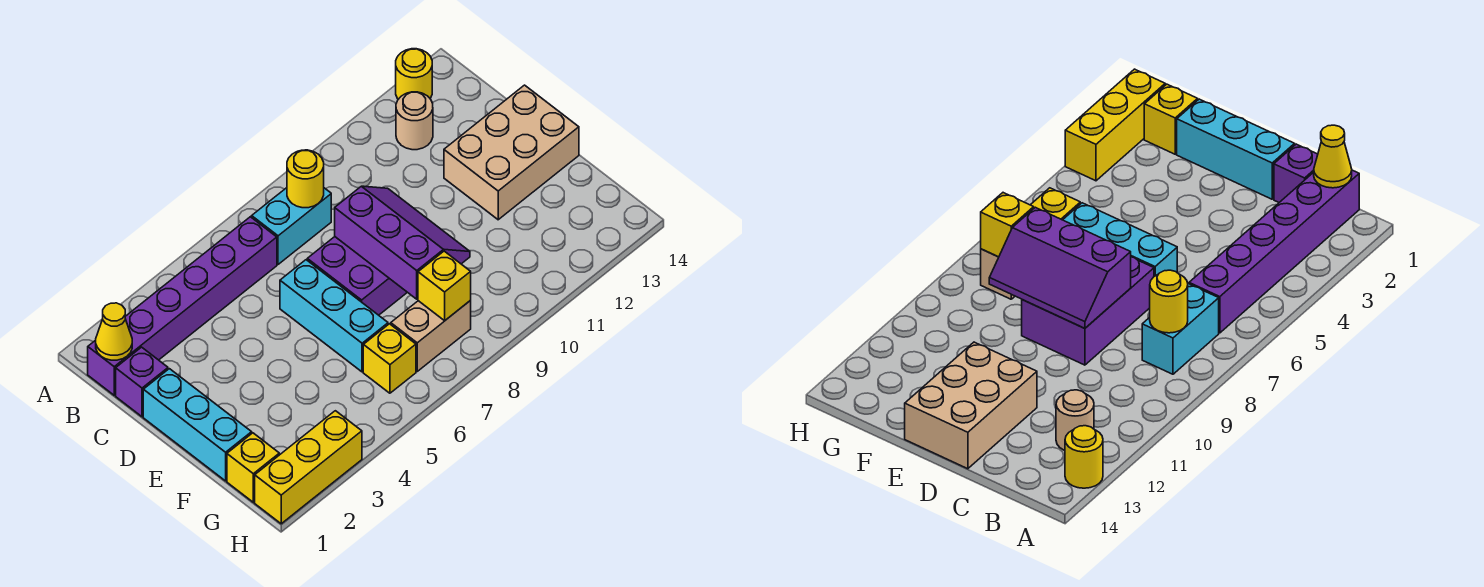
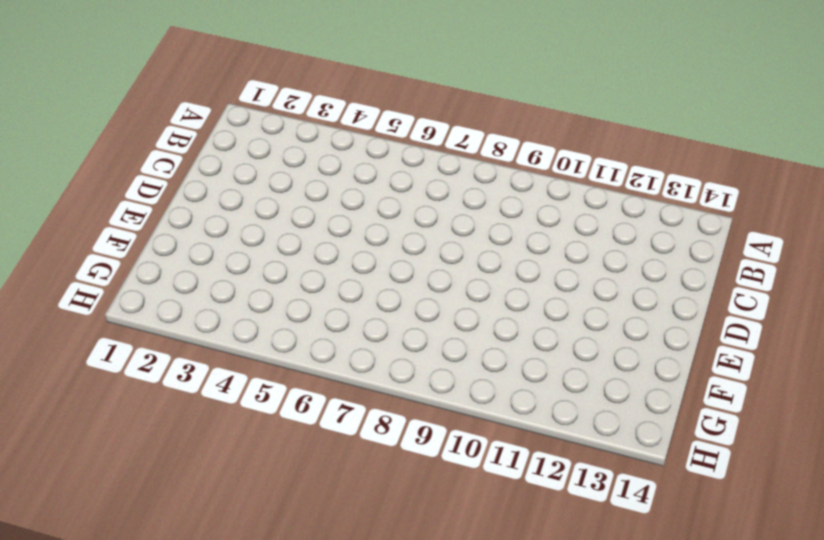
none -> yellow 1x1 round brick [396,49,432,99]
none -> purple 1x6 brick [88,217,277,395]
none -> cyan 1x2 brick [252,188,331,264]

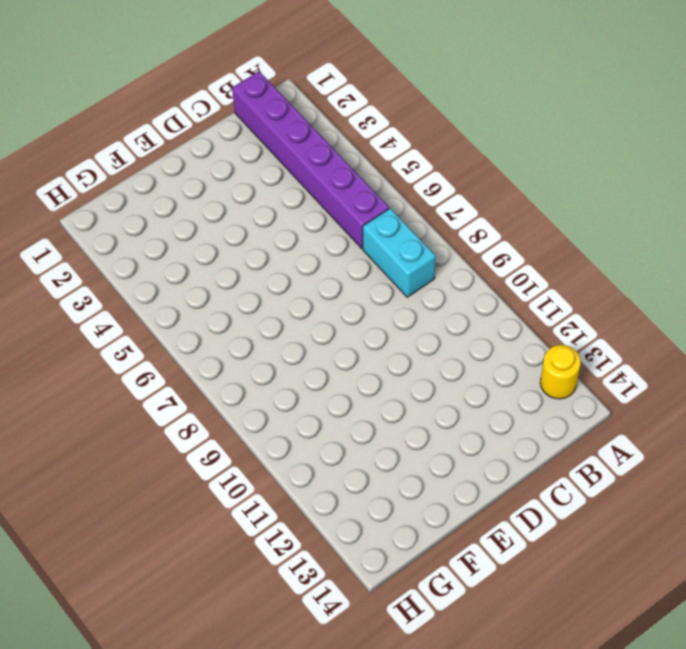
none -> tan 1x1 round brick [396,92,433,150]
none -> purple 1x1 brick [116,347,168,417]
none -> cyan 1x3 brick [143,369,252,481]

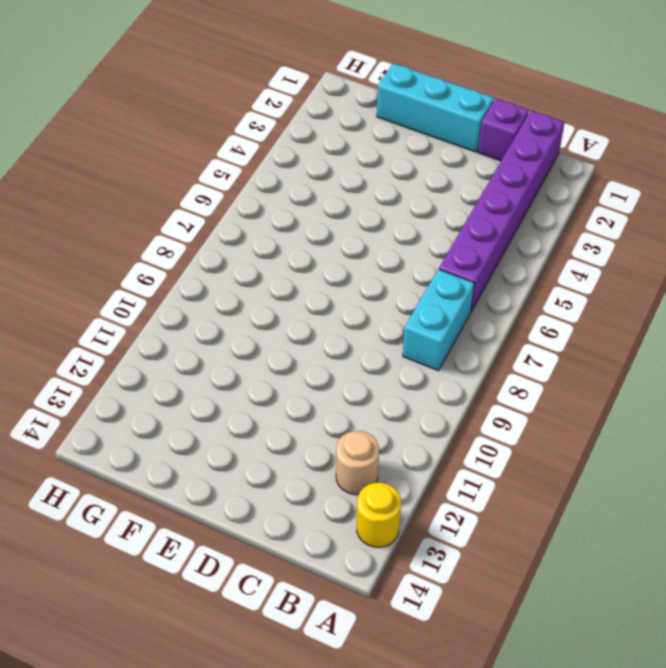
none -> cyan 1x3 brick [280,260,388,372]
none -> purple 2x3 brick [307,237,407,315]
none -> tan 2x3 brick [444,85,579,220]

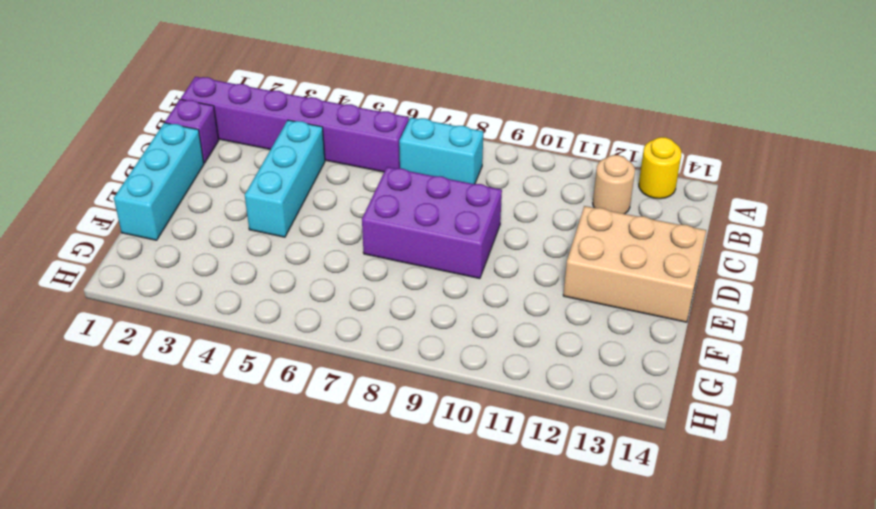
cyan 1x3 brick [245,120,325,237] -> cyan 1x3 brick moved to [280,260,388,372]
none -> yellow 1x1 brick [227,433,279,502]
none -> yellow 1x1 brick [363,324,416,393]
none -> tan 1x2 brick [391,301,471,371]

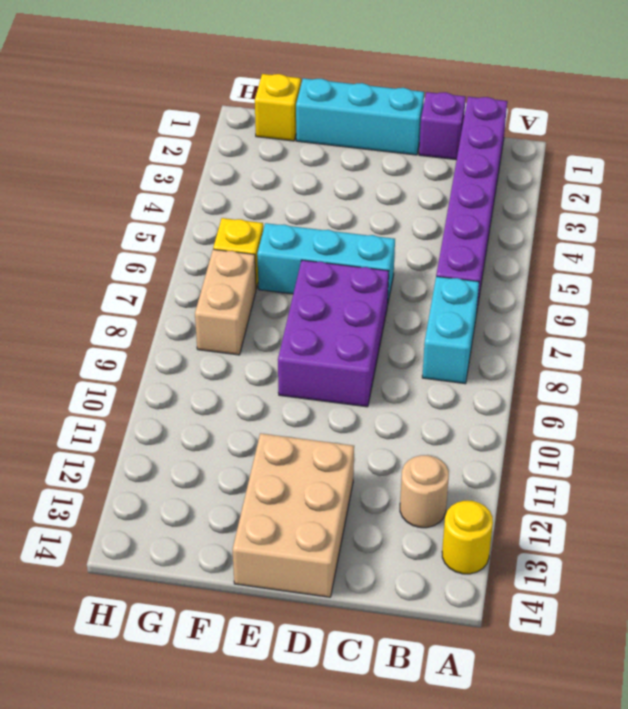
none -> yellow 1x3 brick [255,411,362,524]
none -> yellow 1x1 cone [96,303,132,360]
none -> yellow 1x1 round brick [287,150,324,208]

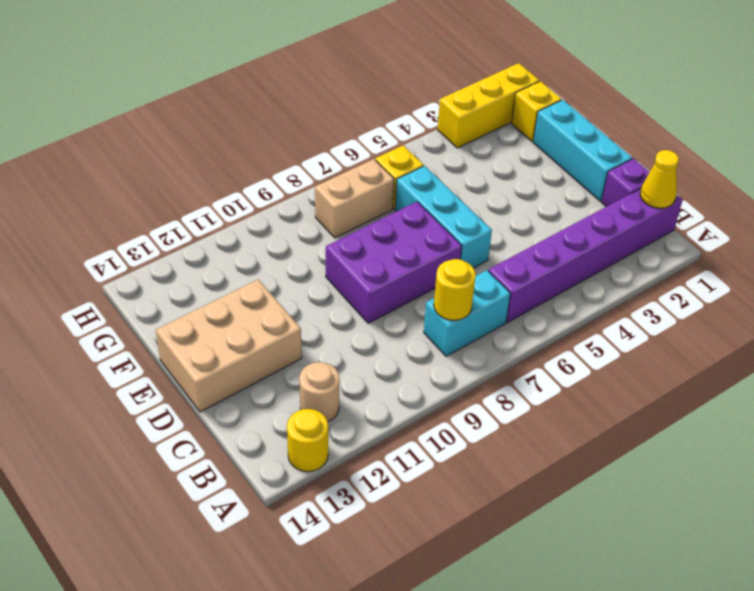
none -> purple 2x3 slope [335,186,470,299]
none -> yellow 1x1 brick [418,251,471,321]

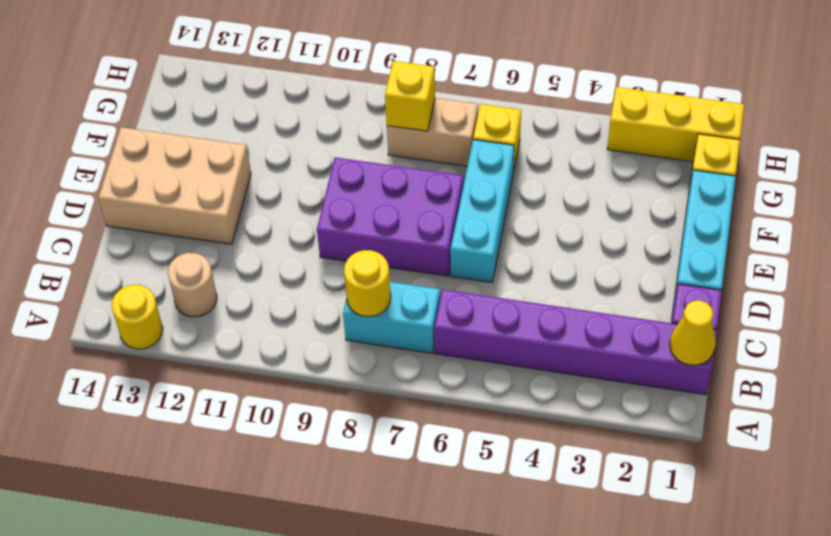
none -> purple 2x3 slope [335,186,470,299]

